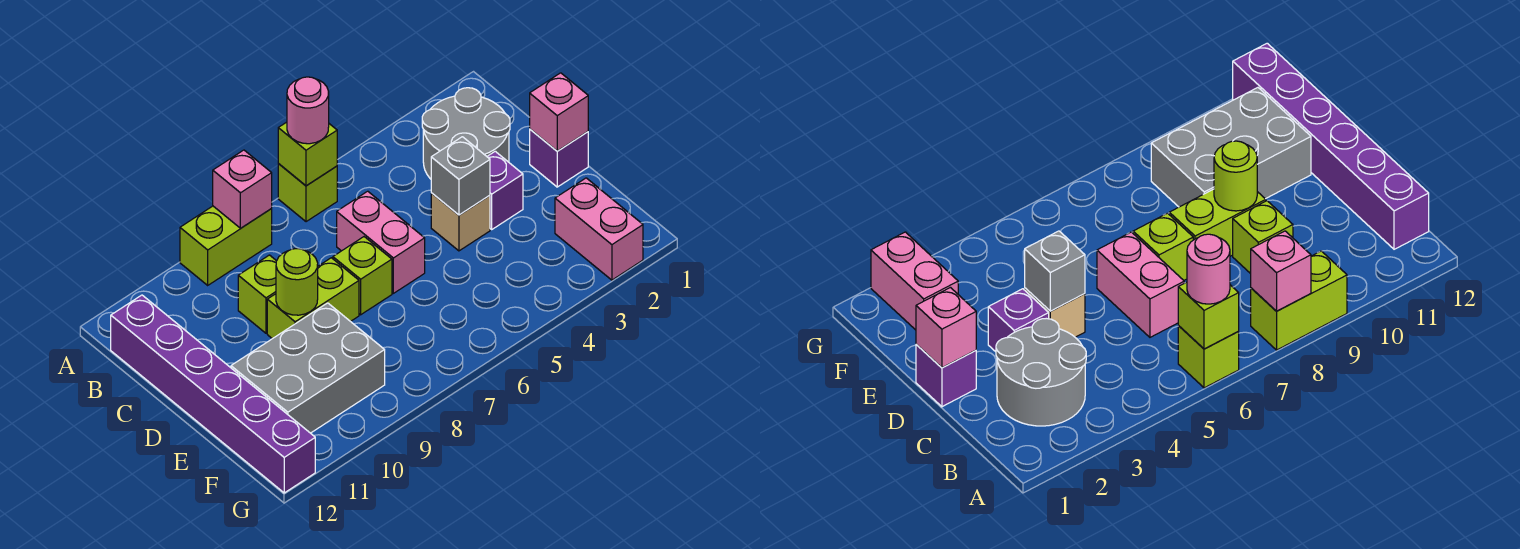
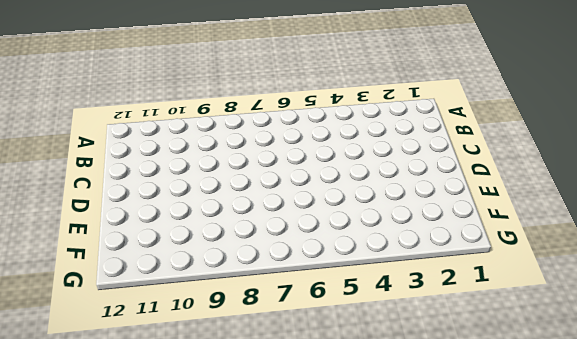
none -> lime 1x1 brick [278,164,337,222]
none -> lime 1x2 brick [180,206,272,285]
none -> grey 2x2 round brick [422,88,510,179]

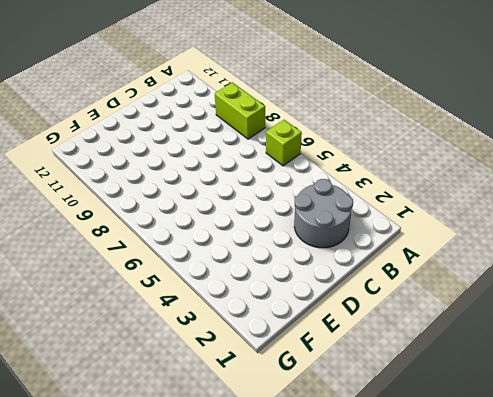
none -> purple 1x6 brick [111,295,315,493]
none -> pink 1x2 brick [337,191,425,293]
none -> lime 1x1 brick [238,255,276,333]

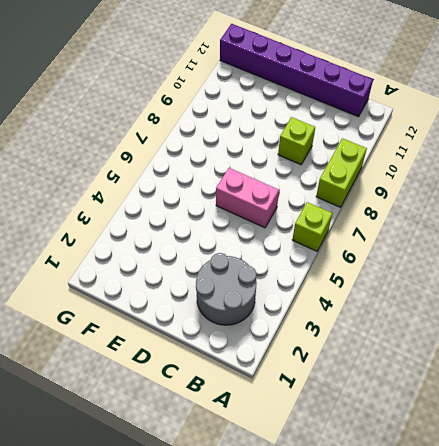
none -> purple 1x1 brick [530,129,588,187]
none -> purple 1x1 brick [487,151,523,229]
none -> tan 1x1 brick [431,193,490,251]

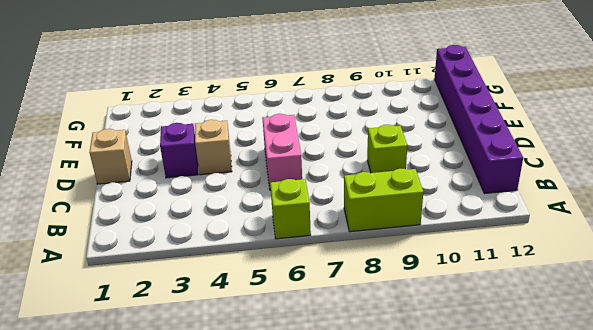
tan 1x1 brick [89,129,132,184] -> purple 1x1 brick [530,129,588,187]
none -> grey 2x2 round brick [422,88,510,179]
none -> lime 1x1 brick [333,237,392,315]
none -> lime 1x2 brick [267,258,359,339]

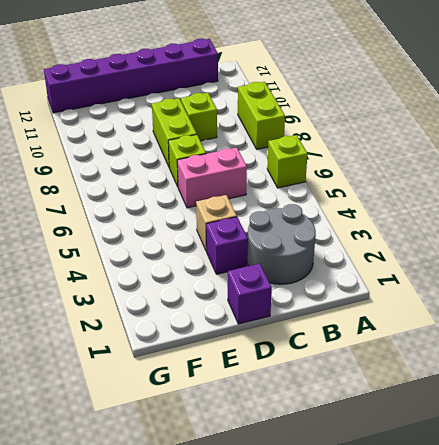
none -> grey 2x3 brick [231,303,385,433]
none -> pink 1x2 brick [555,178,643,280]
none -> lime 1x1 brick [278,122,337,186]

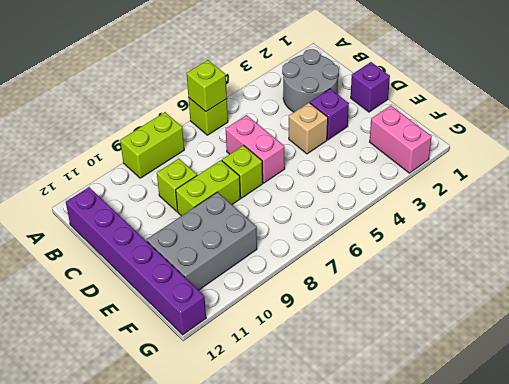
none -> pink 1x1 brick [213,150,272,228]
none -> pink 1x1 brick [530,73,588,151]
none -> grey 1x1 brick [431,137,490,215]

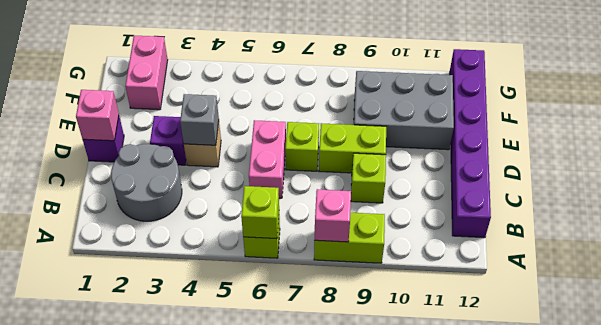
none -> lime 1x1 round brick [276,249,318,315]
none -> pink 1x1 round brick [287,77,329,144]

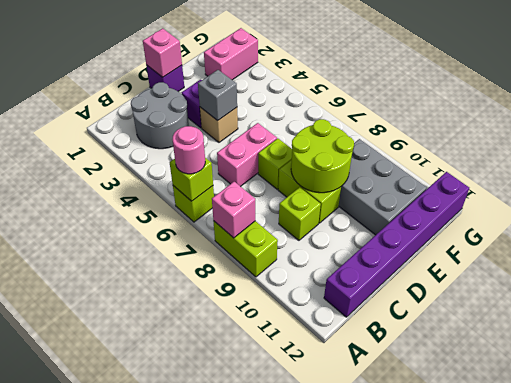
lime 2x2 round brick [291,119,354,193] -> lime 1x1 round brick [276,249,318,315]

